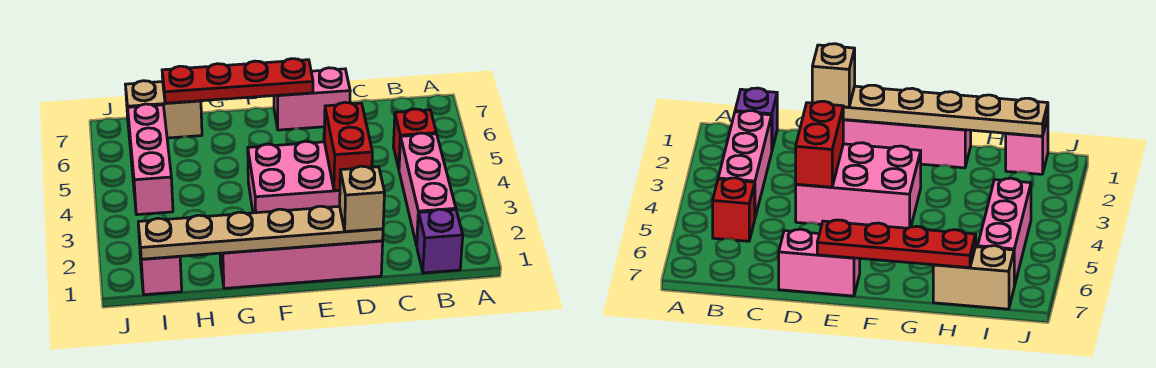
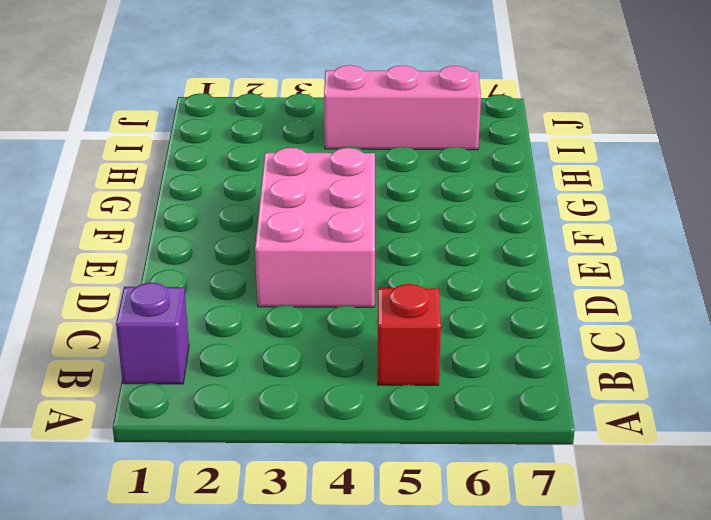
none -> pink 1x3 brick [399,133,456,246]
none -> pink 1x4 brick [220,241,383,288]
none -> pink 1x2 brick [274,68,350,130]

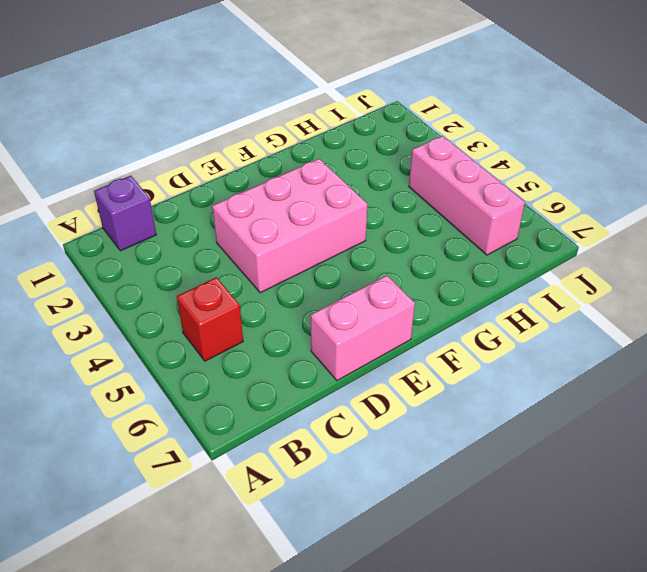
none -> pink 1x3 brick [399,133,456,246]
none -> pink 1x4 brick [220,241,383,288]
none -> tan 1x2 brick [125,81,202,138]

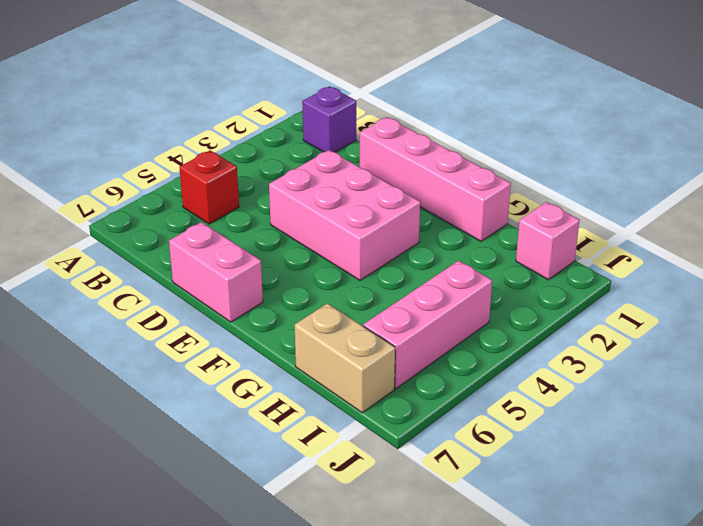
none -> pink 1x3 brick [399,133,456,246]
none -> tan 1x6 plate [138,206,383,259]
none -> red 1x2 brick [324,102,372,191]

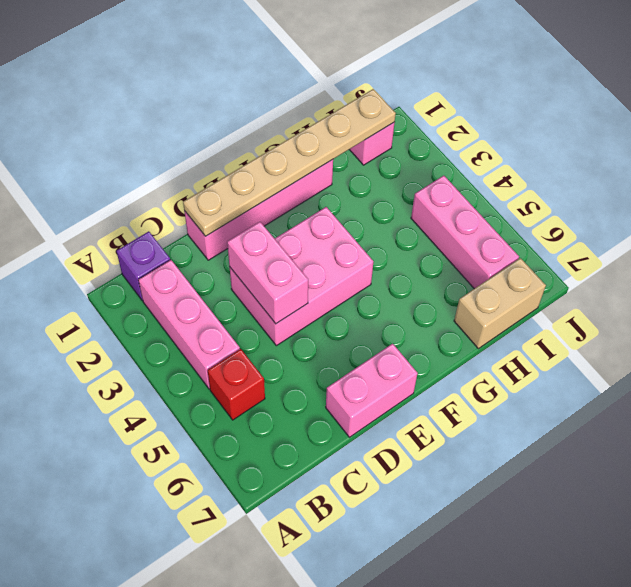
pink 1x2 brick [227,222,308,324] -> red 1x2 brick [324,102,372,191]
none -> red 1x4 plate [162,59,313,103]
none -> tan 1x1 brick [340,166,385,232]

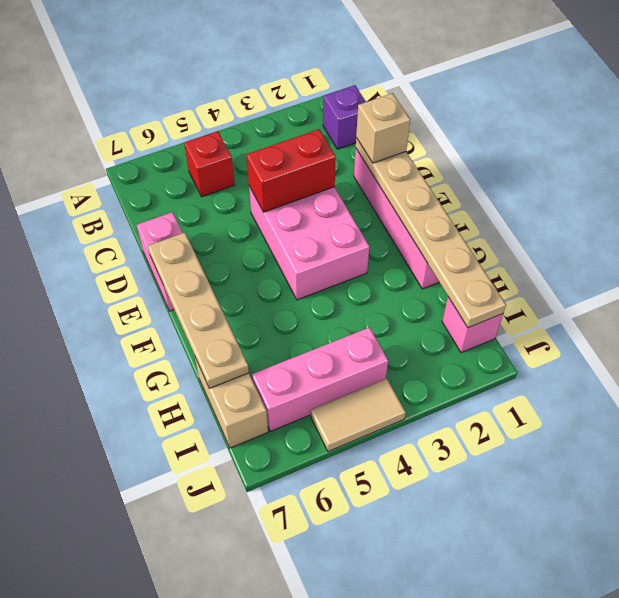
tan 1x4 plate [148,233,249,389] -> red 1x4 plate [162,59,313,103]
tan 1x2 tile [311,379,406,452] -> none
none -> pink 1x3 brick [399,133,456,246]

